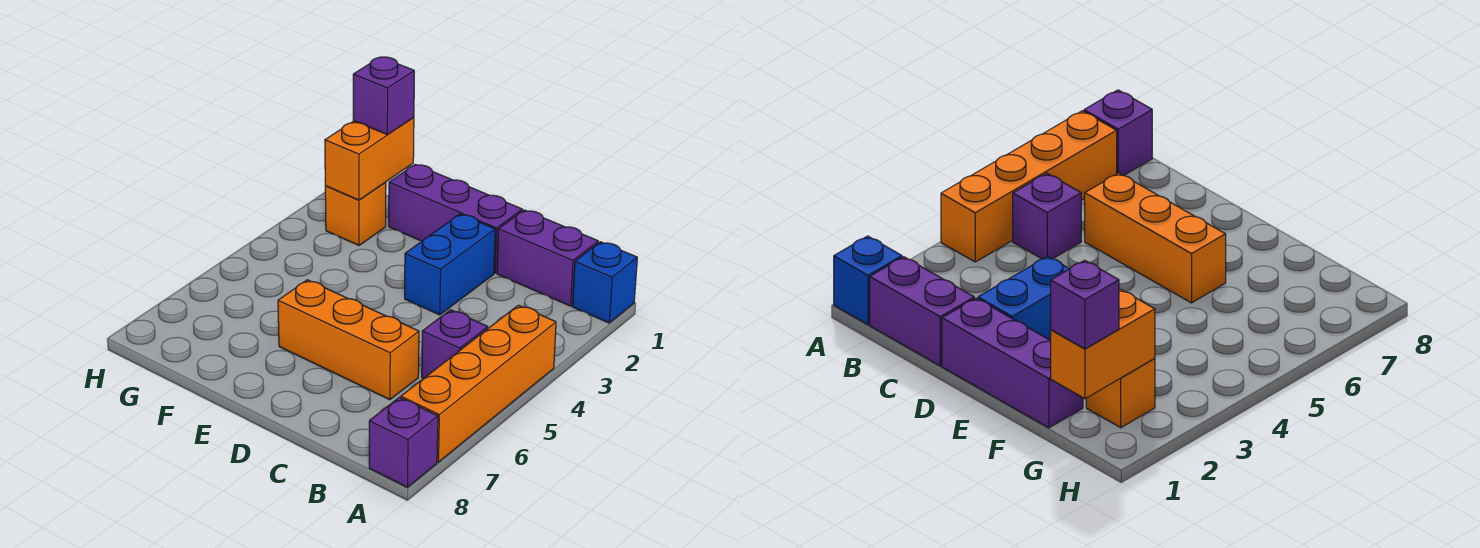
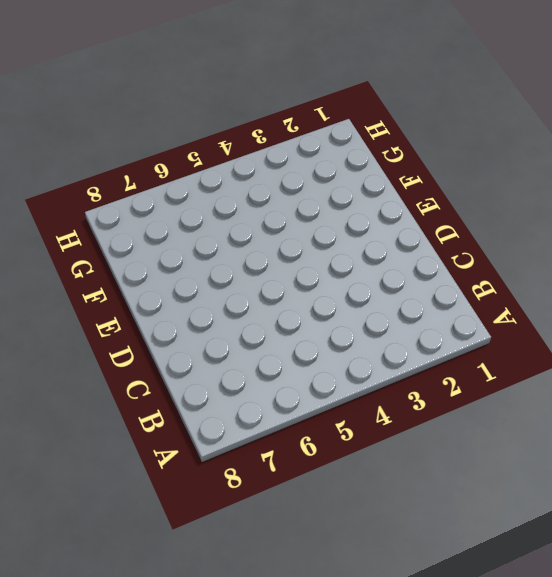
none -> blue 1x1 brick [572,242,637,323]
none -> orange 1x4 brick [401,305,556,462]

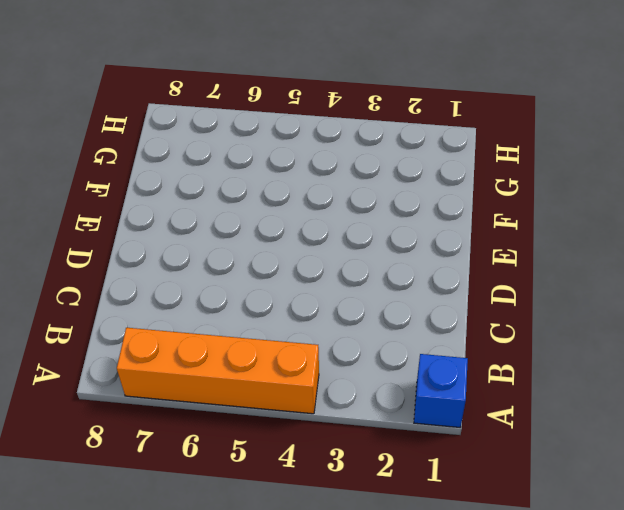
none -> purple 1x1 brick [369,397,438,487]
none -> purple 1x2 brick [497,210,598,306]

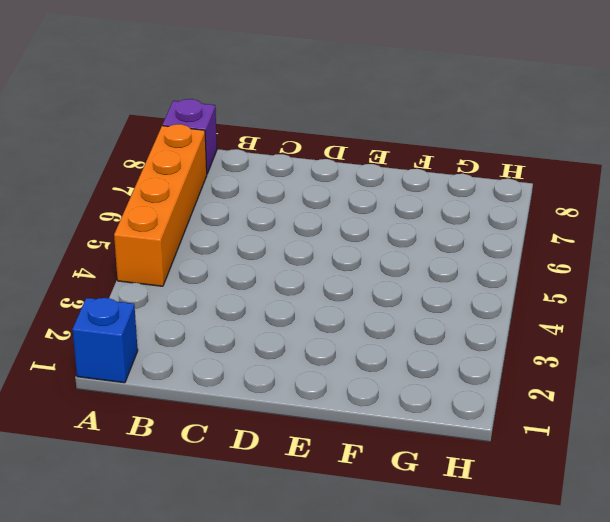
none -> purple 1x2 brick [497,210,598,306]
none -> purple 1x1 brick [422,310,488,378]

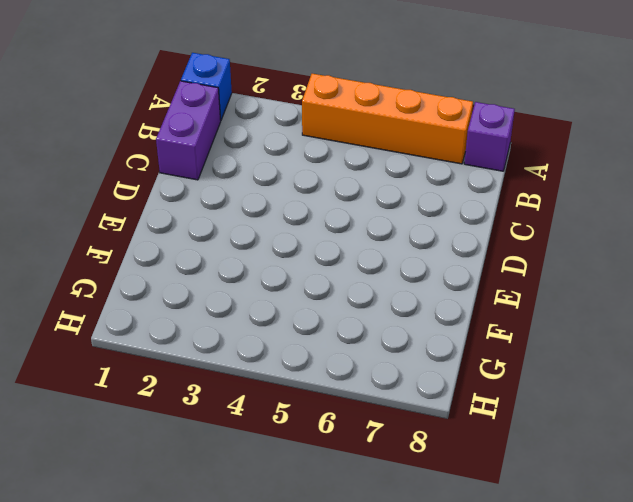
none -> purple 1x1 brick [422,310,488,378]
none -> orange 1x3 brick [278,280,419,400]

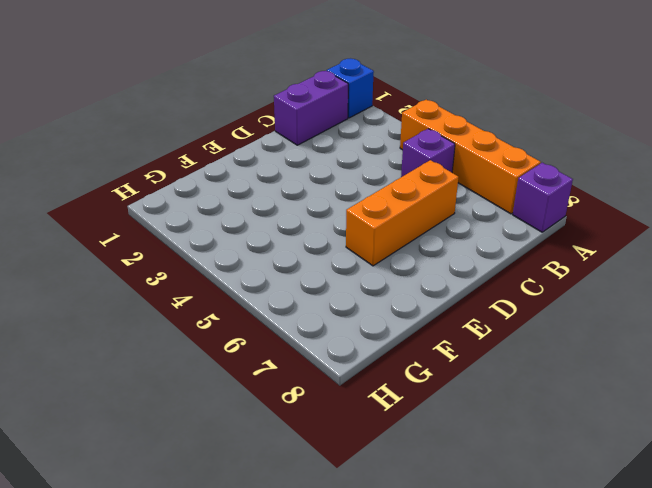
none -> purple 1x3 brick [389,164,522,273]
none -> blue 1x2 brick [405,214,495,315]

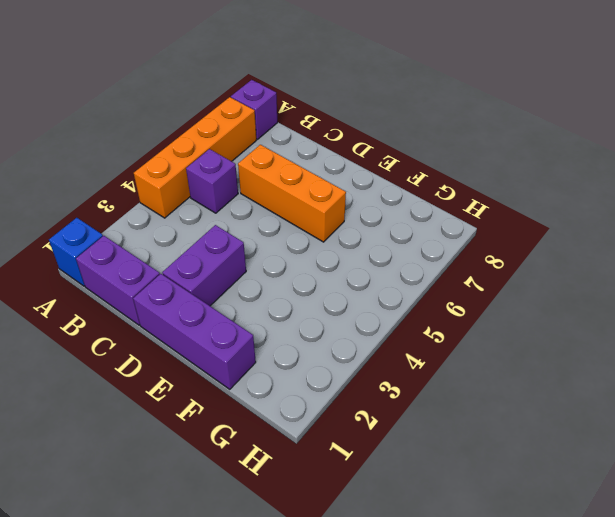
purple 1x2 brick [162,225,246,306] -> blue 1x2 brick [405,214,495,315]
none -> orange 1x1 brick [325,182,386,245]
none -> orange 1x2 brick [325,118,414,200]

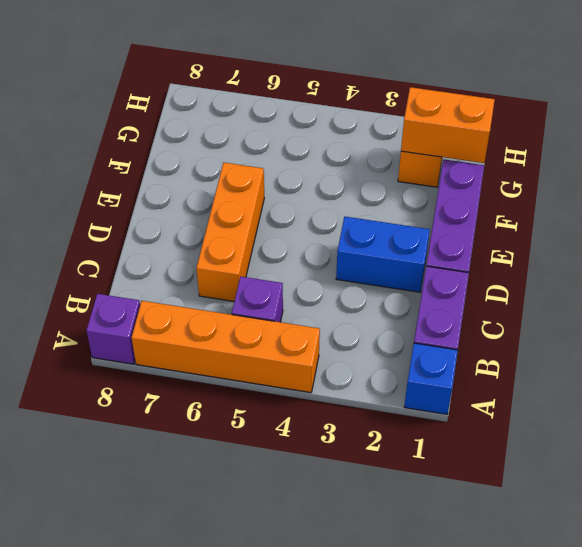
none -> purple 1x1 brick [353,57,414,134]

